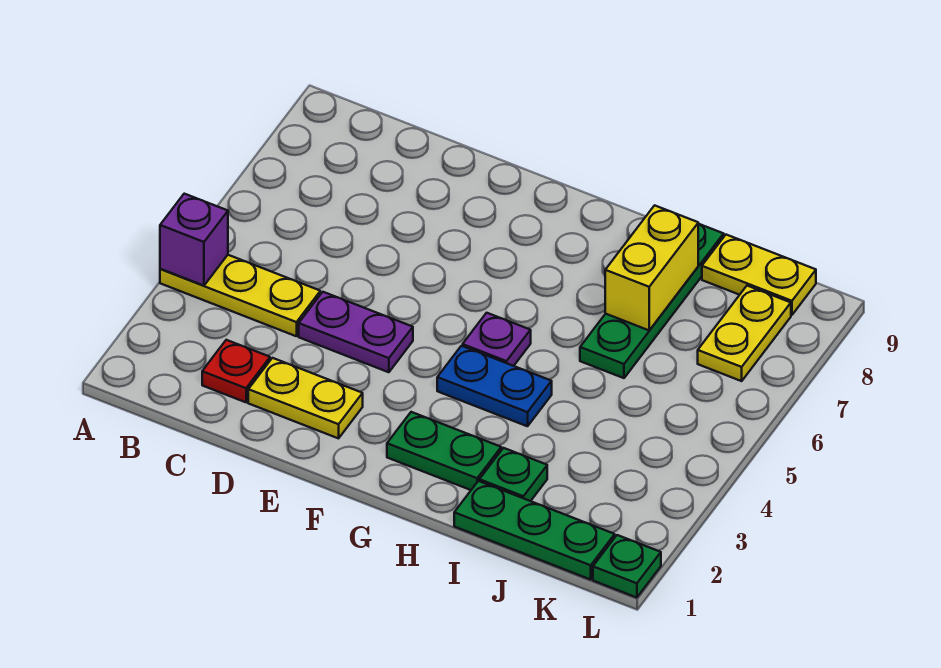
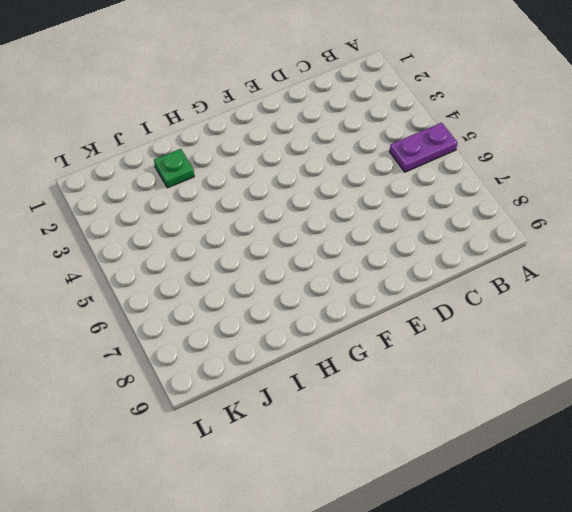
purple 1x2 plate [390,123,457,172] -> purple 1x2 plate moved to [299,292,413,372]
none -> yellow 1x3 plate [160,255,320,336]
none -> red 1x1 plate [202,340,270,402]
none -> yellow 1x2 plate [248,358,363,438]

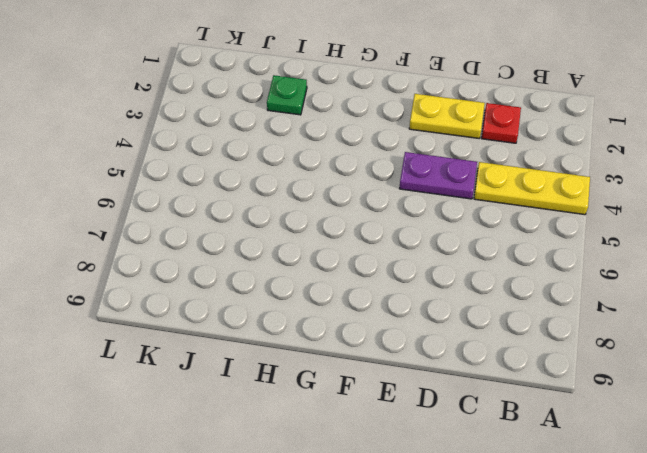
none -> green 1x2 plate [387,412,501,490]
none -> blue 1x2 plate [437,346,552,426]
none -> purple 1x1 plate [463,313,531,366]

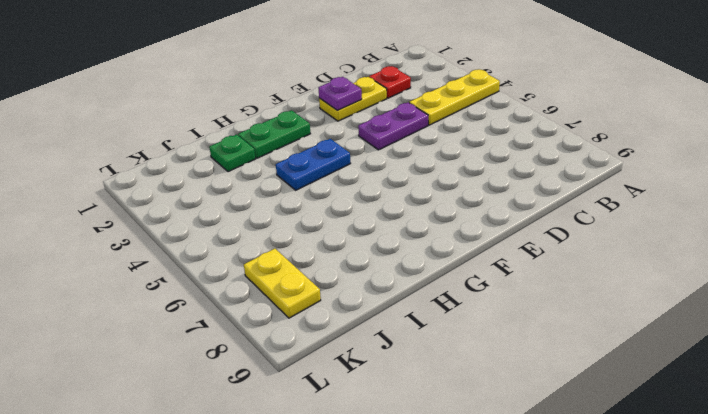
purple 1x1 plate [318,77,362,110] -> purple 1x1 plate moved to [463,313,531,366]
none -> green 1x3 plate [454,481,615,580]
none -> green 1x4 plate [580,224,724,378]
none -> yellow 1x2 plate [702,235,816,315]

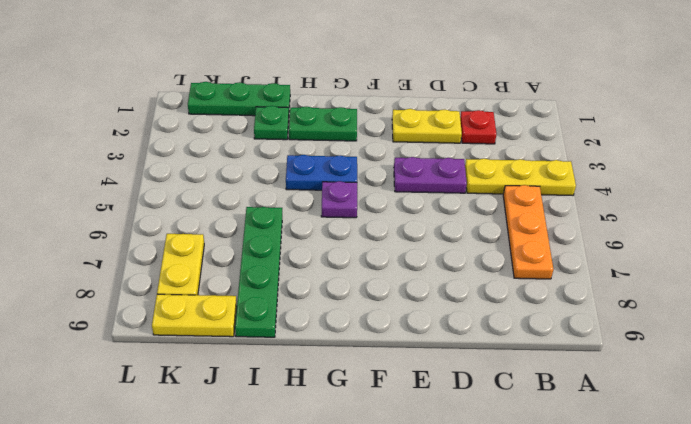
orange 1x3 plate [503,185,554,279] -> none
none -> green 1x1 plate [593,535,661,598]
none -> purple 1x1 brick [160,194,228,286]
none -> yellow 1x2 brick [605,205,698,330]

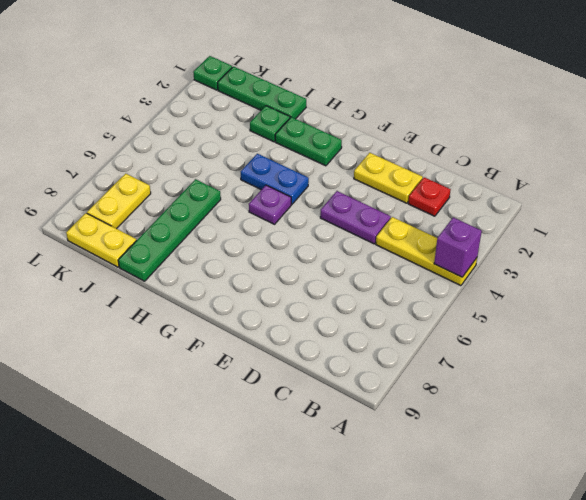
none -> yellow 1x2 brick [605,205,698,330]

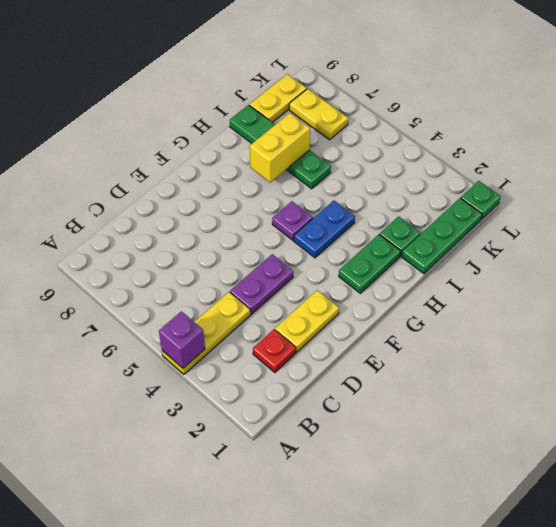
yellow 1x2 brick [250,113,310,182] -> yellow 1x2 brick turned to [605,205,698,330]

